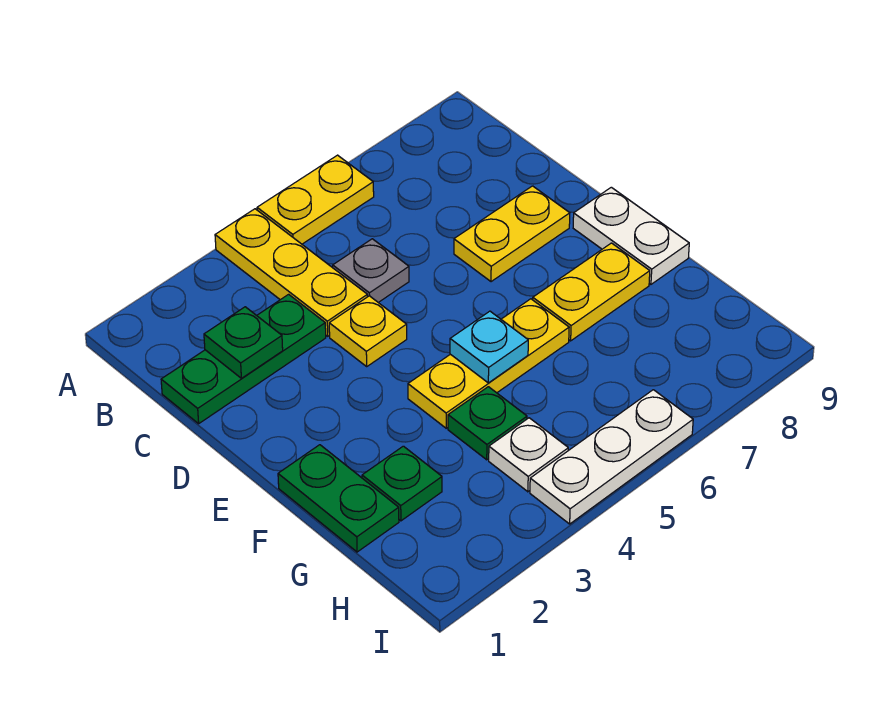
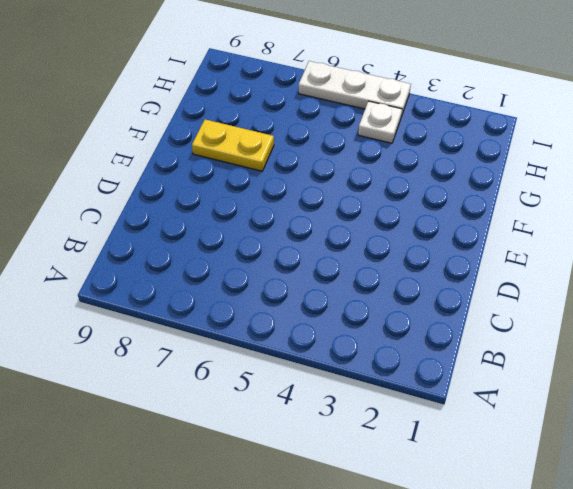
none -> yellow 1x3 plate [215,209,367,336]
none -> yellow 1x2 plate [257,155,374,244]
none -> green 1x3 plate [161,294,326,424]

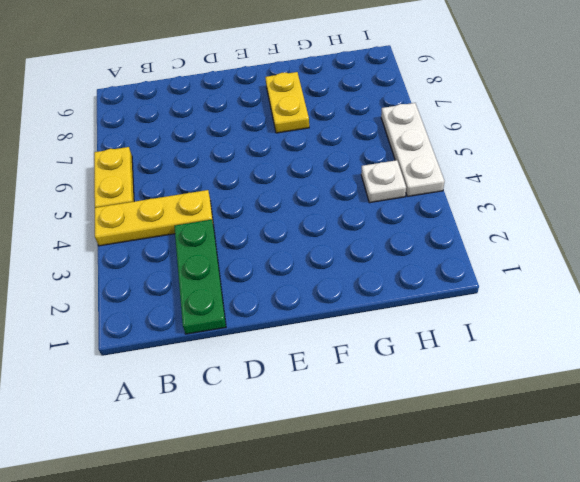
none -> grey 1x1 plate [333,239,409,302]
none -> yellow 1x1 plate [329,296,407,366]
none -> yellow 1x2 plate [454,186,570,282]

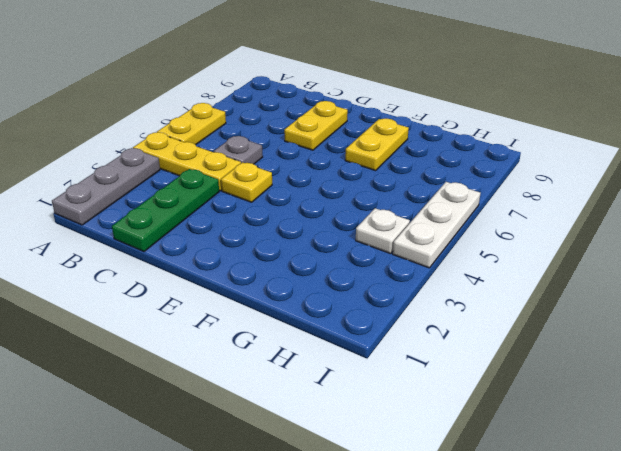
grey 1x3 plate [52,148,160,225] -> none
none -> white 1x2 plate [573,187,689,284]
none -> green 1x2 plate [278,445,399,552]
none -> yellow 1x3 plate [408,299,569,428]

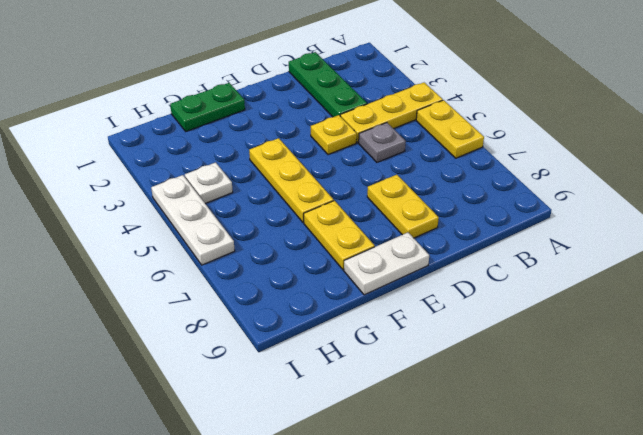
none -> green 1x1 plate [362,446,442,521]
none -> green 1x1 plate [448,387,527,460]
none -> green 1x1 plate [204,307,283,378]

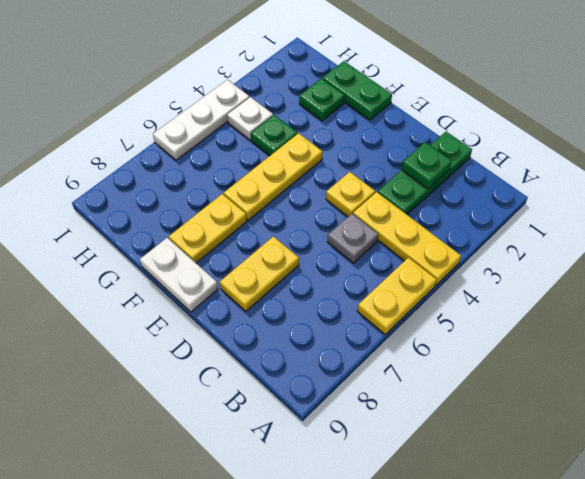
none -> cyan 1x1 plate [450,311,528,383]

